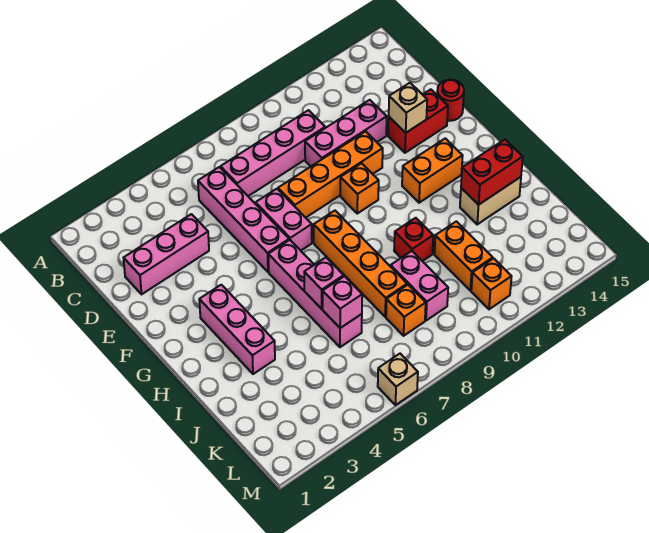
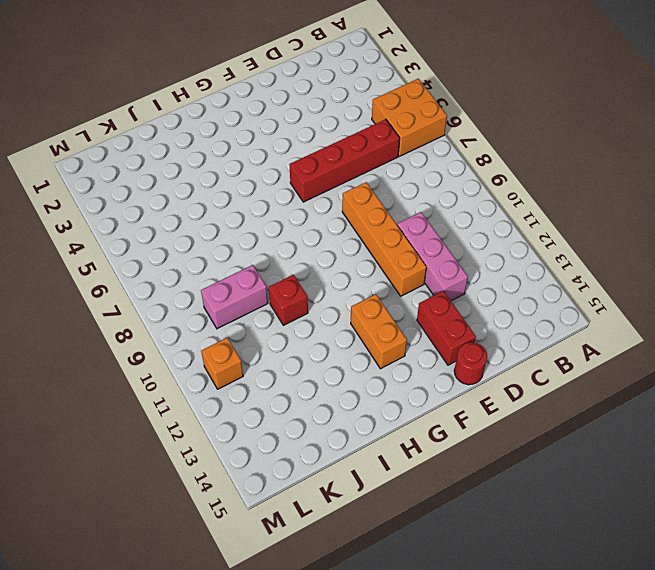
orange 2x2 brick [372,79,447,156] -> none
red 1x4 brick [289,119,400,202] -> pink 1x4 brick [198,167,289,272]
none -> pink 1x4 brick [221,110,325,196]
none -> pink 1x3 brick [124,214,209,294]
none -> pink 1x2 brick [256,189,312,250]

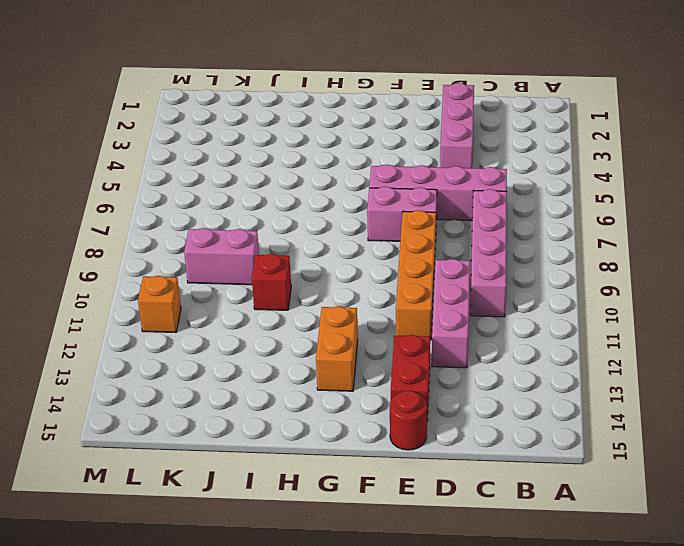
none -> orange 1x1 brick [340,163,379,213]
none -> pink 1x3 brick [199,285,275,374]
none -> pink 1x4 brick [268,240,362,347]

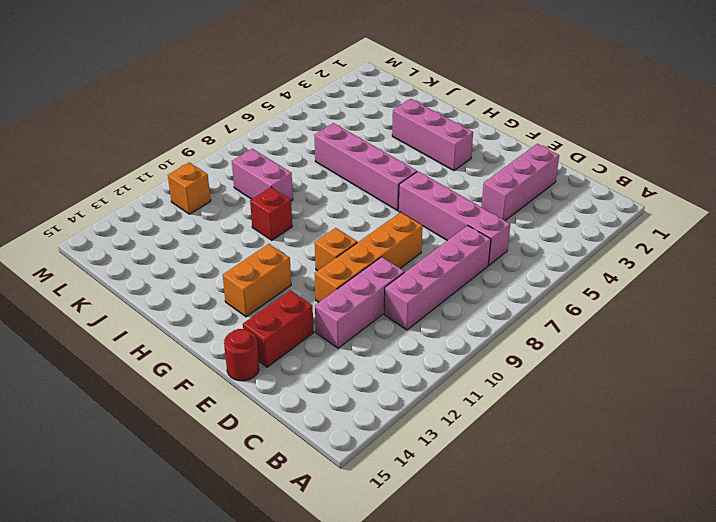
none -> pink 1x2 brick [256,189,312,250]
none -> orange 1x4 brick [314,211,407,317]
none -> tan 1x2 brick [460,177,521,224]

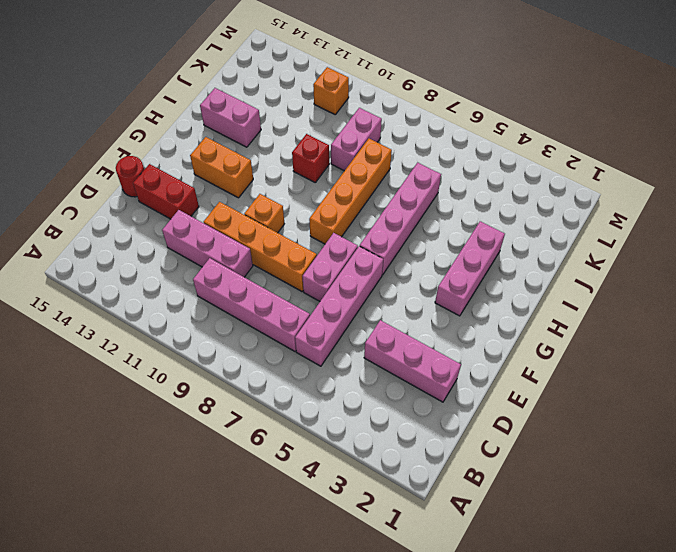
pink 1x2 brick [200,88,261,147] -> tan 1x2 brick [460,177,521,224]
none -> orange 1x2 brick [434,221,493,291]
none -> orange 1x1 brick [386,285,426,336]
none -> tan 1x1 brick [378,354,418,405]

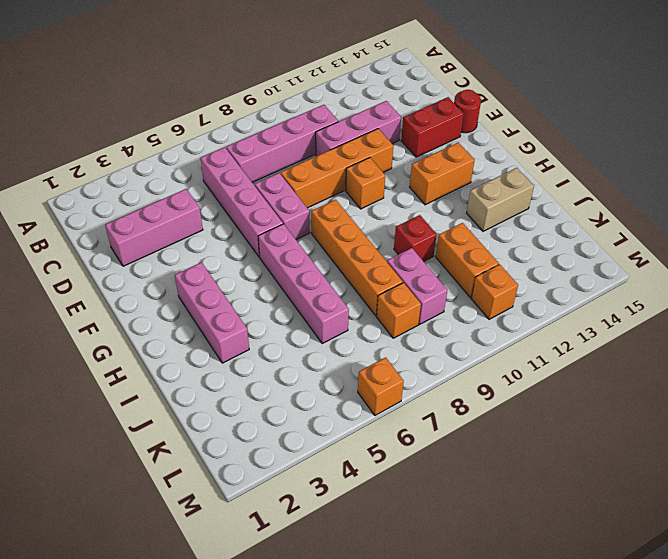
orange 1x1 brick [358,357,404,415] -> tan 1x1 brick [378,354,418,405]
none -> tan 1x1 brick [389,83,427,133]
none -> pink 1x1 brick [304,257,344,309]
none -> red 1x2 brick [461,140,523,205]

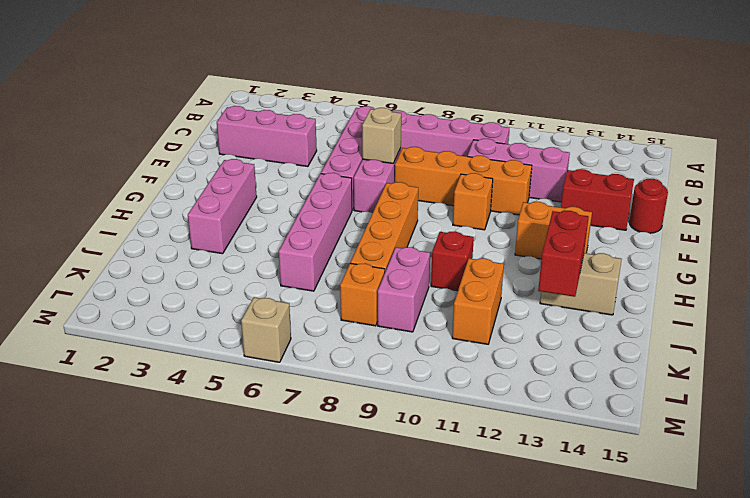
tan 1x1 brick [362,108,401,163] -> tan 1x1 brick moved to [389,83,427,133]
red 1x2 brick [538,211,589,297] -> red 1x2 brick turned to [461,140,523,205]
none -> orange 1x1 brick [471,258,512,309]
none -> pink 1x1 brick [304,257,344,309]
none -> pink 1x1 brick [323,276,362,328]

